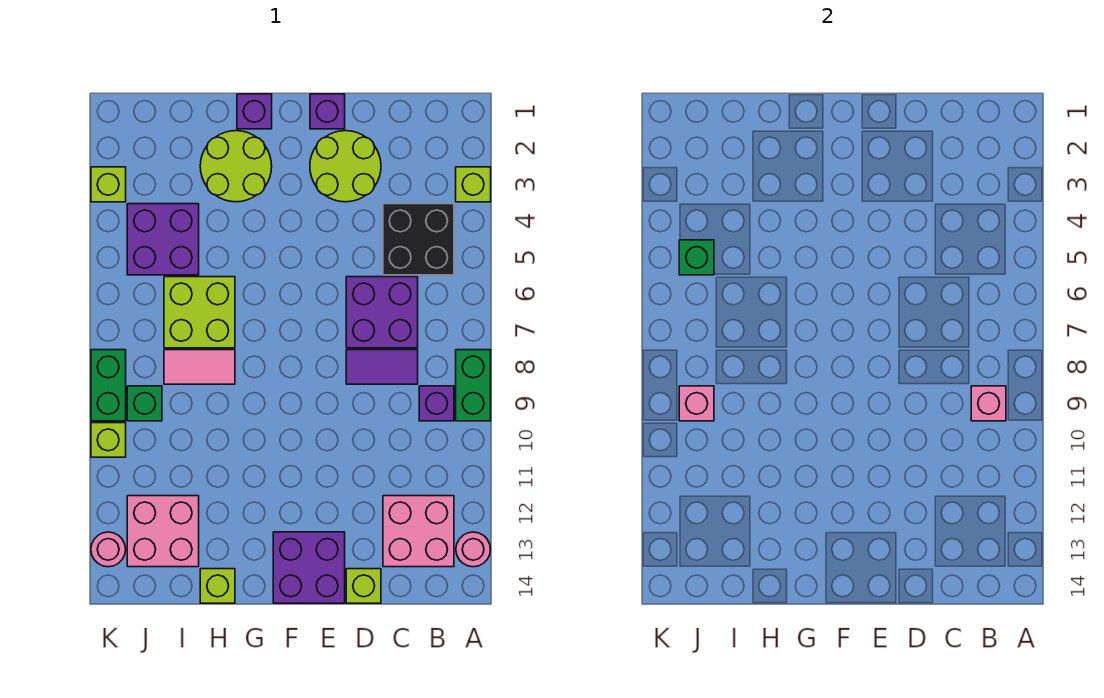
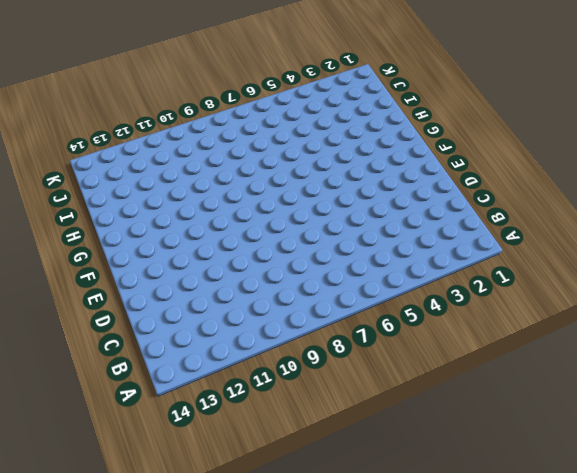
none -> lime 1x1 brick [456,167,491,202]
none -> green 1x2 brick [456,350,491,421]
none -> pink 1x1 round brick [456,532,491,567]

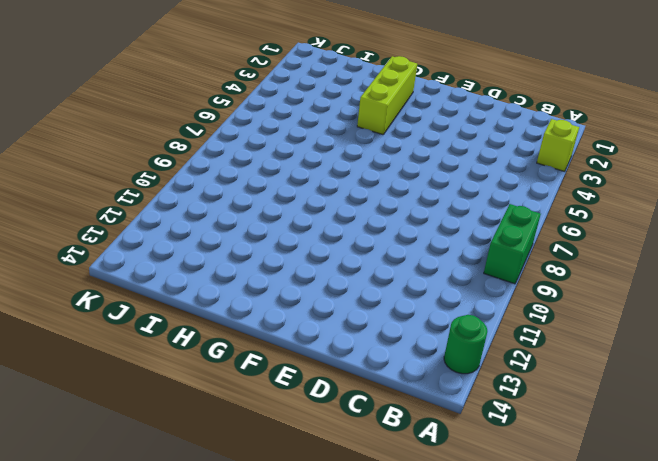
green 1x1 round brick [444,315,487,374] -> pink 1x1 round brick [456,532,491,567]
lime 1x3 brick [357,56,417,135] -> lime 2x2 round brick [200,131,272,202]
none -> black 2x2 brick [383,204,454,275]
none -> purple 1x1 brick [419,386,454,421]
none -> pink 2x2 brick [383,496,454,567]

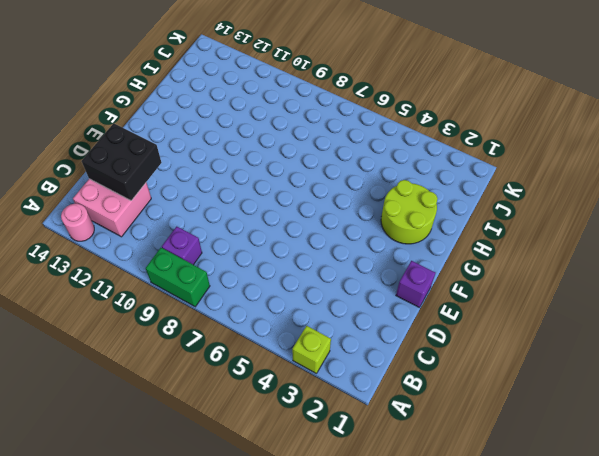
black 2x2 brick [82,123,162,201] -> black 2x2 brick moved to [383,204,454,275]
none -> purple 2x2 brick [346,277,418,348]
none -> purple 1x2 tile [346,350,418,384]
none -> lime 2x2 round brick [310,131,381,202]

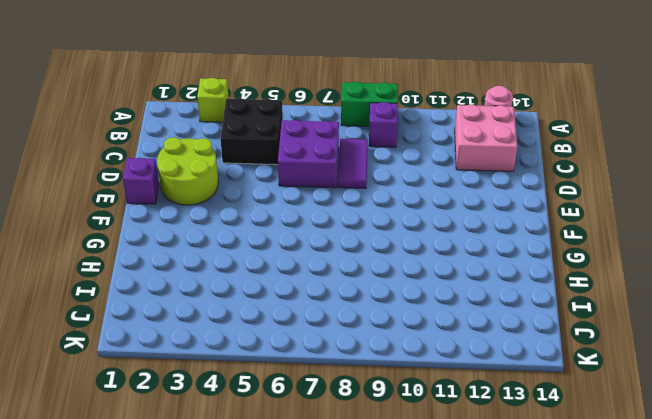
none -> lime 1x1 brick [346,569,381,603]
none -> purple 2x2 brick [273,532,345,603]
none -> purple 1x1 brick [237,94,272,129]

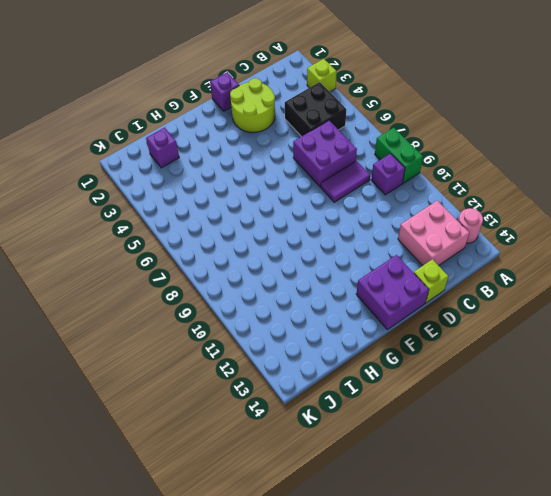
purple 1x1 brick [146,128,179,168] -> purple 1x1 brick moved to [237,94,272,129]
none -> lime 2x2 round brick [200,131,272,202]
none -> lime 2x2 brick [164,277,235,348]
none -> pink 1x2 tile [164,350,235,384]

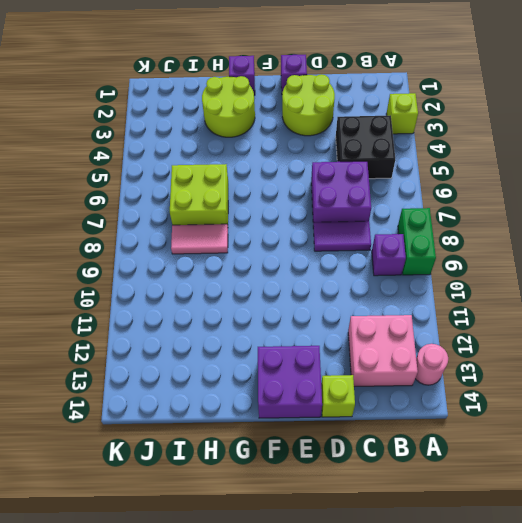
none -> lime 1x1 brick [200,569,235,603]
none -> purple 2x2 brick [127,204,199,275]
none -> pink 2x2 brick [127,496,199,567]

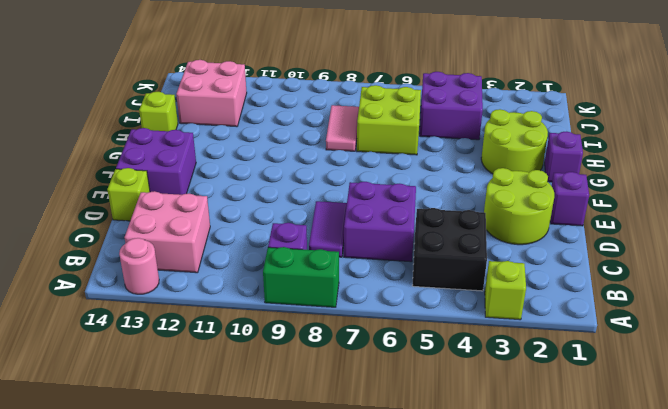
none -> green 1x1 brick [127,386,162,421]
none -> lime 1x1 brick [91,167,126,202]
none -> green 1x2 brick [91,350,126,421]

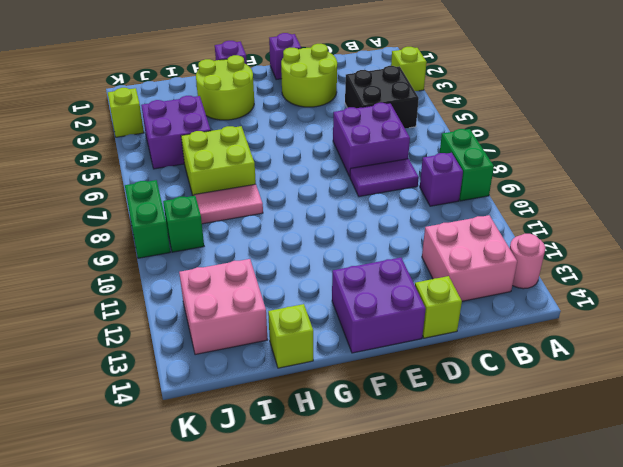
none -> lime 1x1 brick [91,423,126,457]
none -> pink 1x1 round brick [91,532,126,567]
none -> pink 1x1 brick [971,386,1006,421]

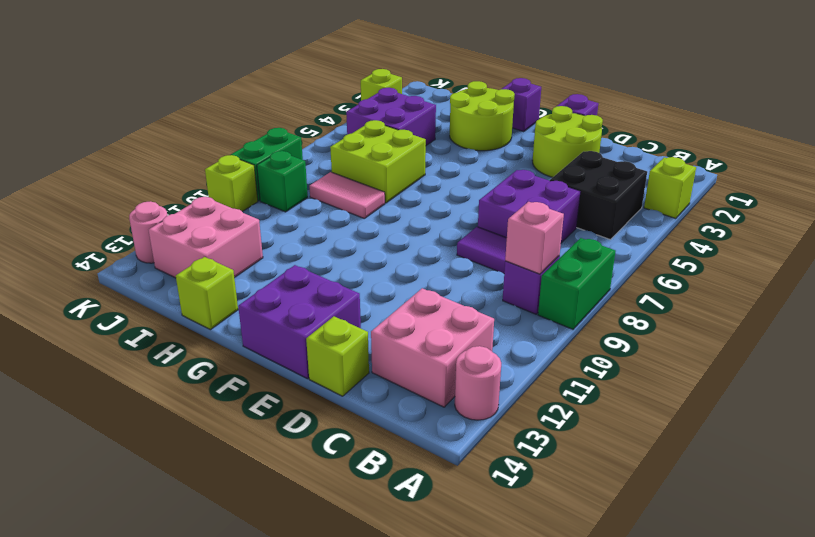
none -> green 1x1 brick [679,240,714,275]
none -> pink 1x1 brick [679,386,714,421]

